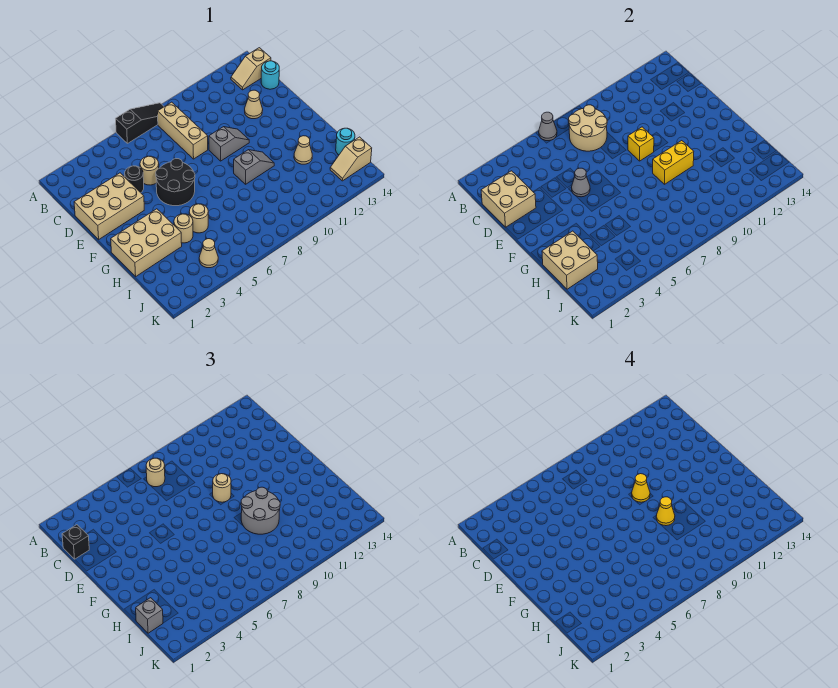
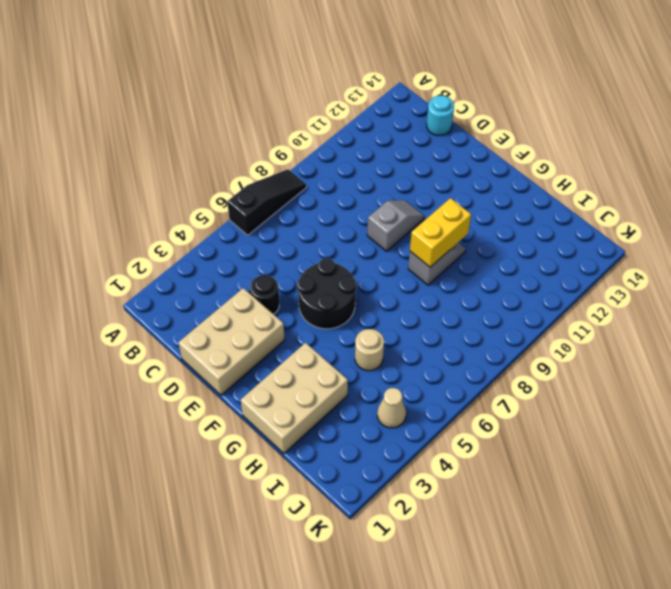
none -> tan 1x3 brick [158,102,208,159]
none -> tan 1x2 slope [231,48,271,90]
none -> tan 1x1 round brick [140,156,159,185]
none -> tan 1x1 cone [245,90,263,119]

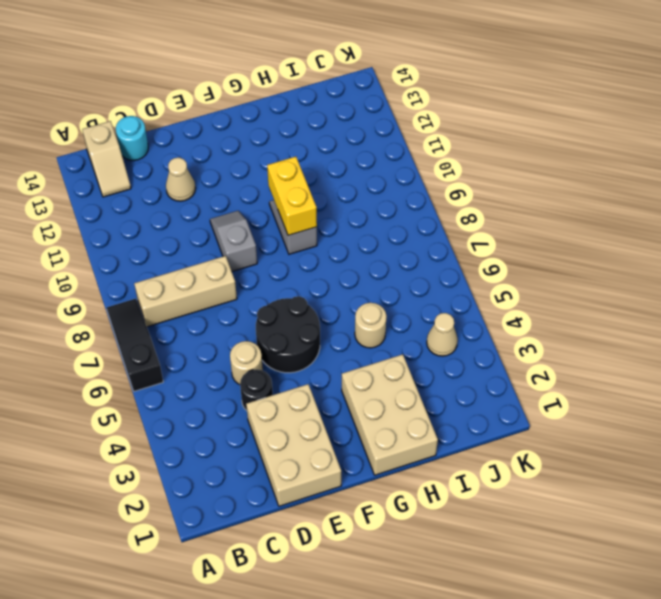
none -> tan 1x1 round brick [174,214,193,243]
none -> tan 1x1 cone [294,136,312,164]
none -> cyan 1x1 round brick [336,128,355,155]
none -> tan 1x2 slope [330,137,372,181]

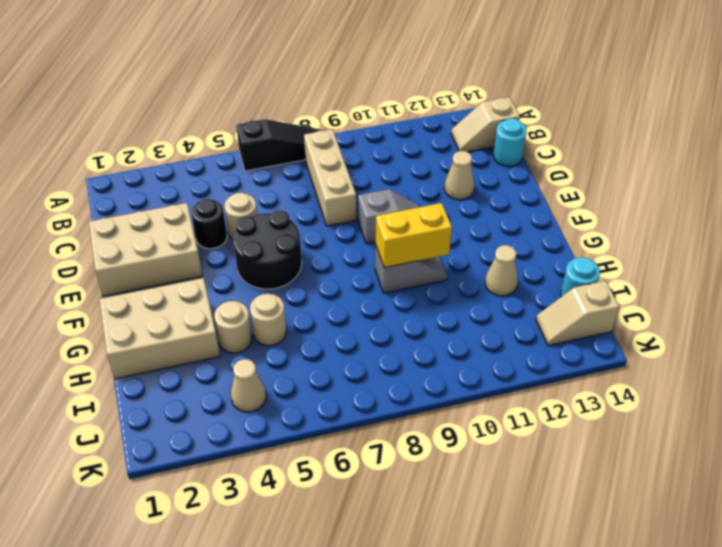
none -> grey 1x1 cone [539,112,557,141]
none -> tan 2x2 round brick [568,105,607,151]
none -> tan 2x2 brick [481,171,536,227]
none -> grey 1x1 cone [572,168,590,197]

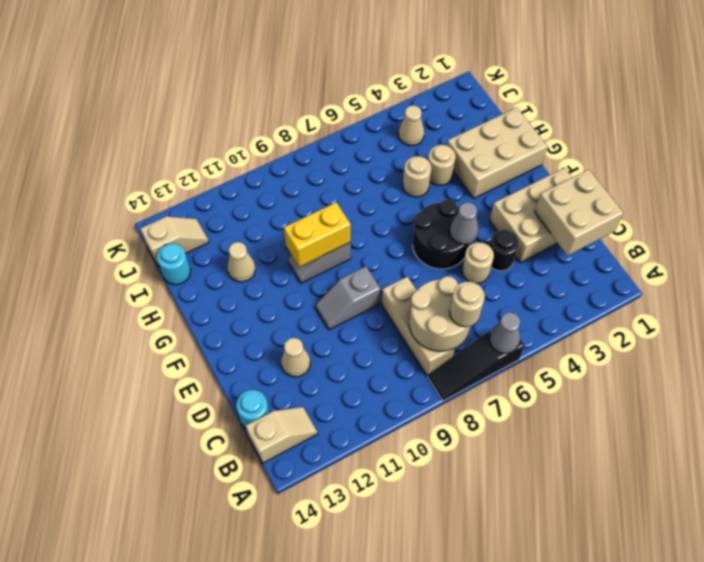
none -> yellow 1x1 brick [628,127,654,161]
none -> tan 2x2 brick [542,231,598,289]
none -> black 1x1 brick [62,525,89,559]
none -> tan 1x1 round brick [213,474,231,502]

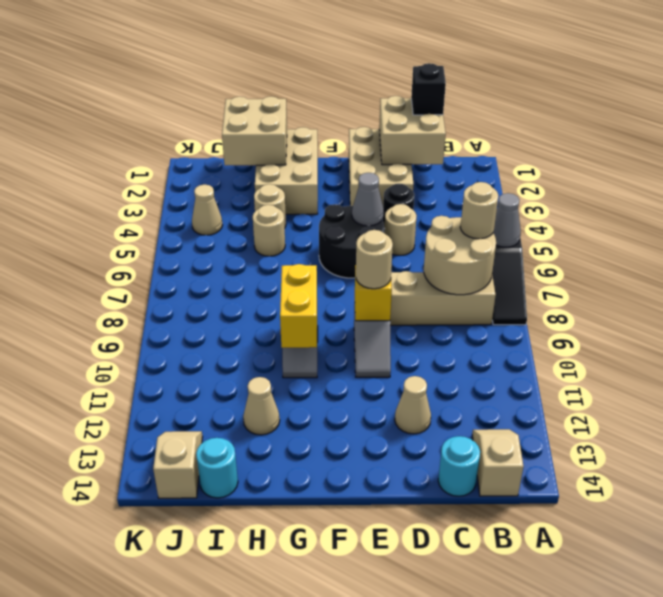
none -> grey 2x2 round brick [241,487,280,534]
none -> grey 1x1 brick [136,598,163,633]
none -> yellow 1x1 cone [632,474,650,502]
none -> yellow 1x1 cone [656,497,675,526]

